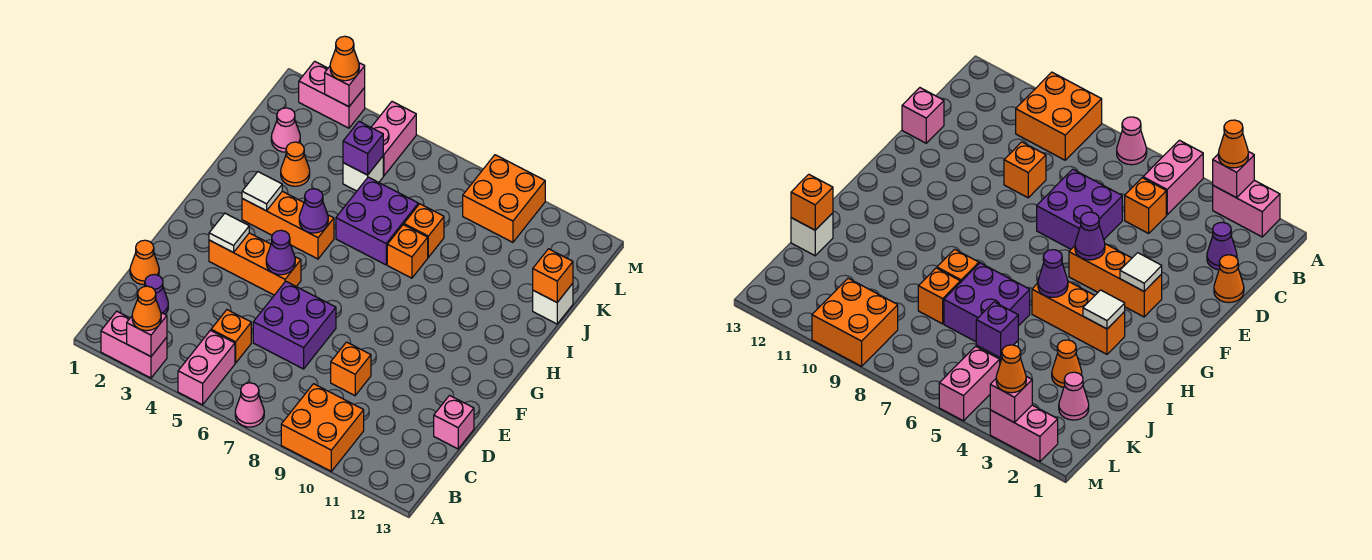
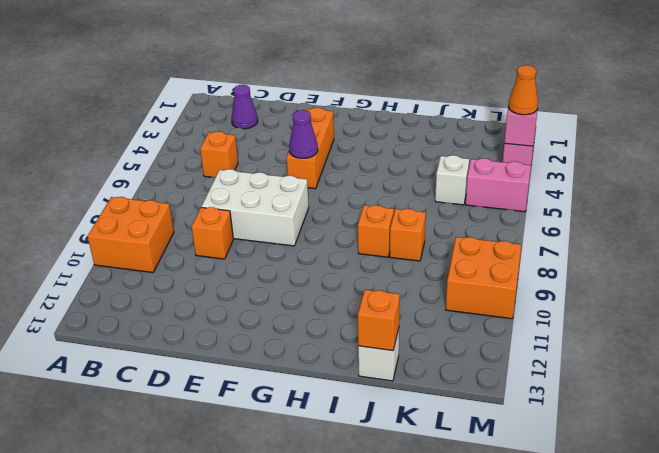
white 2x3 brick [201,169,309,246] -> purple 2x2 brick [253,281,336,369]
none -> pink 1x2 brick [101,311,167,378]
none -> pink 1x2 brick [178,330,235,405]
none -> pink 1x1 cone [235,383,264,427]
none -> orange 1x1 cone [130,240,159,285]

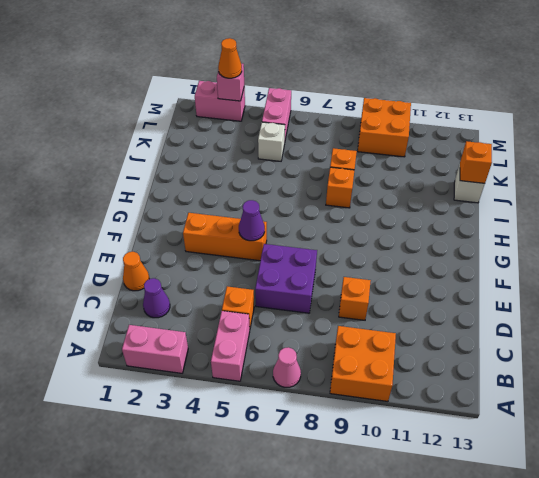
none -> pink 1x1 brick [434,395,474,449]
none -> orange 1x3 brick [242,191,334,259]
none -> purple 2x2 brick [336,177,418,265]
none -> orange 1x1 cone [281,142,310,186]

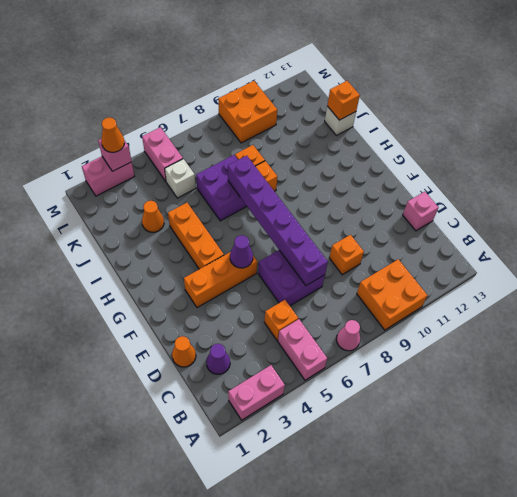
purple 1x6 brick [228,156,328,285] -> none
orange 1x3 brick [168,203,224,269] -> orange 1x3 brick turned to [242,191,334,259]
none -> pink 1x1 cone [271,108,300,152]
none -> pink 1x1 brick [127,313,167,357]
none -> white 1x1 tile [209,213,249,253]
none -> white 1x1 tile [242,172,282,211]

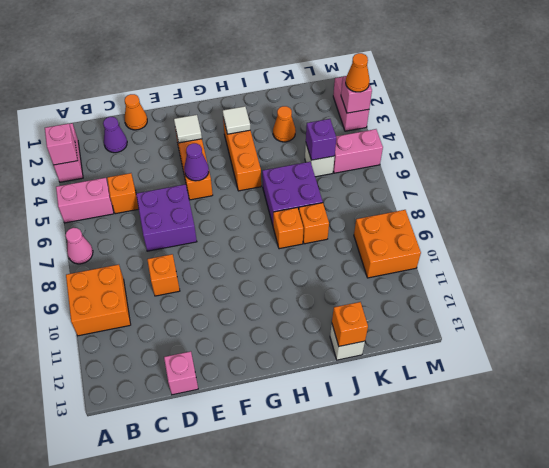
none -> pink 1x1 cone [271,108,300,152]
none -> purple 1x1 cone [299,189,328,233]
none -> orange 1x1 cone [132,286,161,331]

